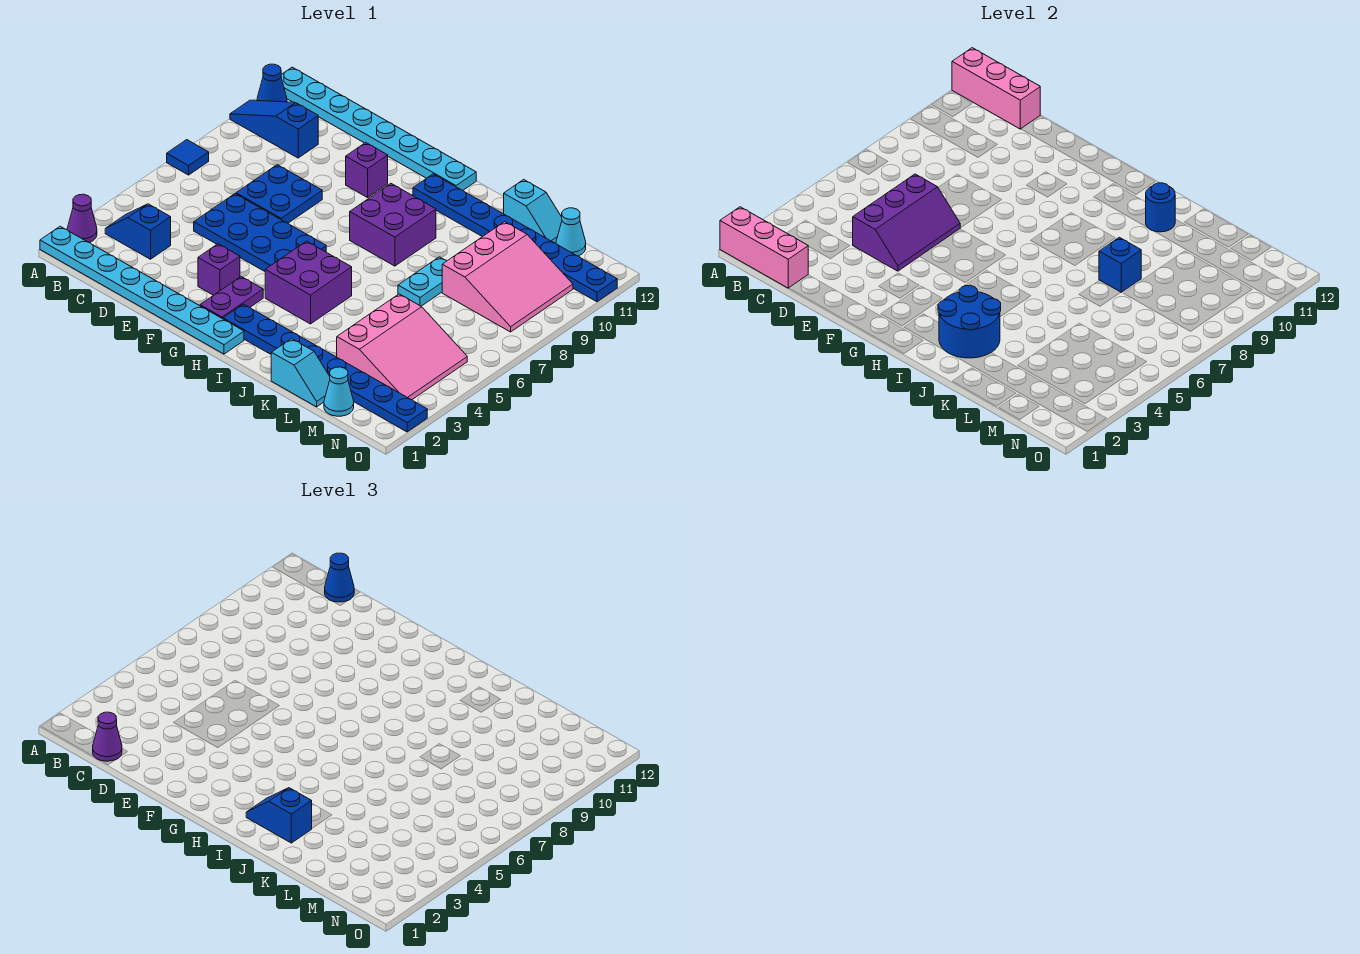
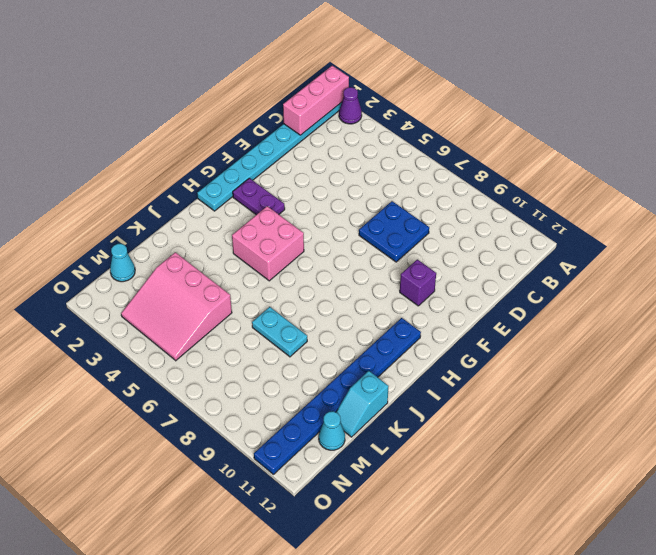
pink 2x2 brick [232,206,304,281] -> purple 2x2 brick [265,241,352,324]
none -> blue 1x1 tile [167,140,209,175]
none -> blue 1x3 slope [230,100,318,158]
none -> blue 1x1 cone [257,64,287,102]
none -> cyan 1x8 plate [281,67,476,190]

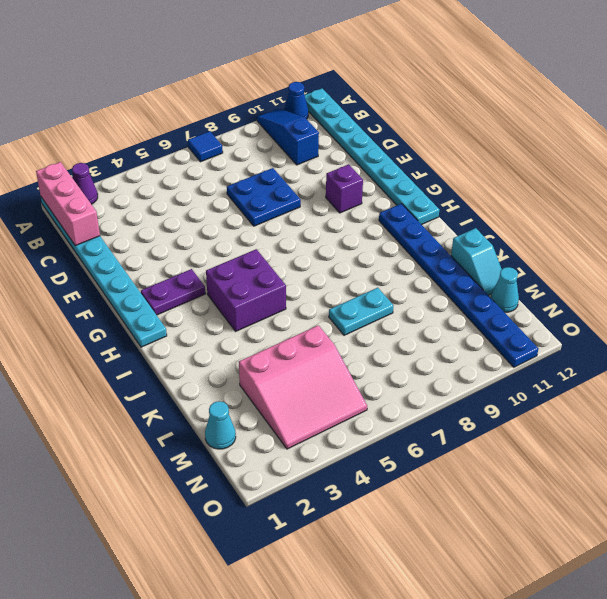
none -> blue 1x2 slope [105,204,171,259]
none -> blue 2x4 plate [194,194,326,271]
none -> purple 1x1 brick [198,244,240,295]
none -> blue 1x8 plate [223,304,427,432]

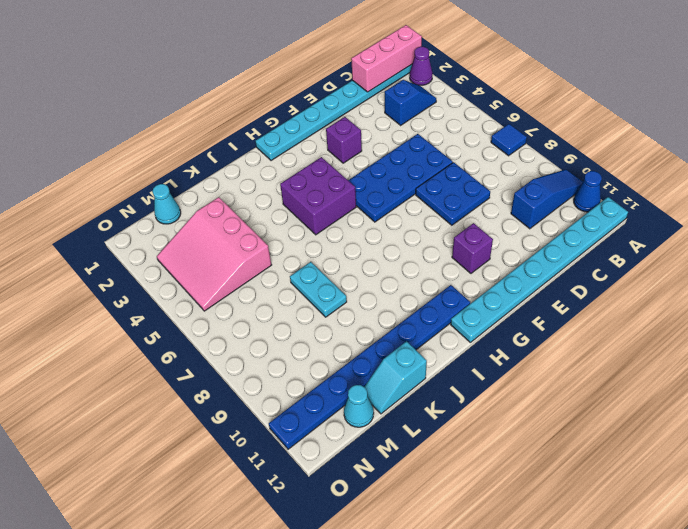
none -> purple 1x2 plate [200,277,263,319]
none -> blue 1x8 plate [223,304,427,432]
none -> purple 2x2 brick [350,184,436,266]
none -> cyan 1x2 slope [271,339,330,407]

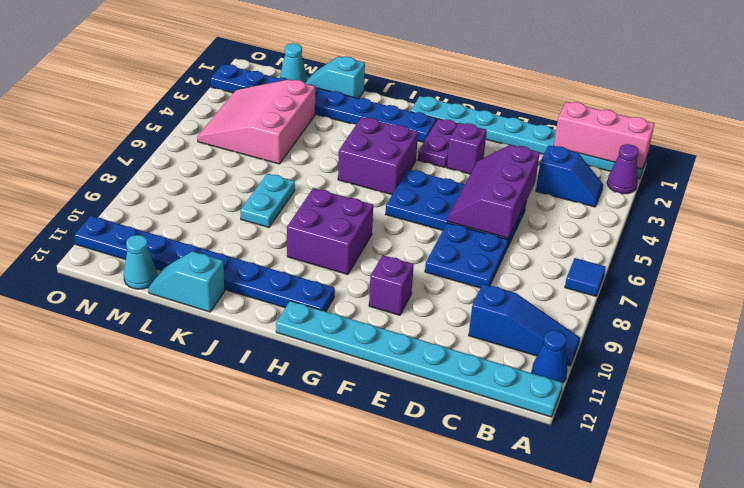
none -> pink 3x3 slope [442,222,573,332]
none -> pink 1x3 brick [952,48,1040,129]
none -> blue 2x2 round brick [938,285,1001,358]
none -> blue 1x1 round brick [1146,183,1175,232]

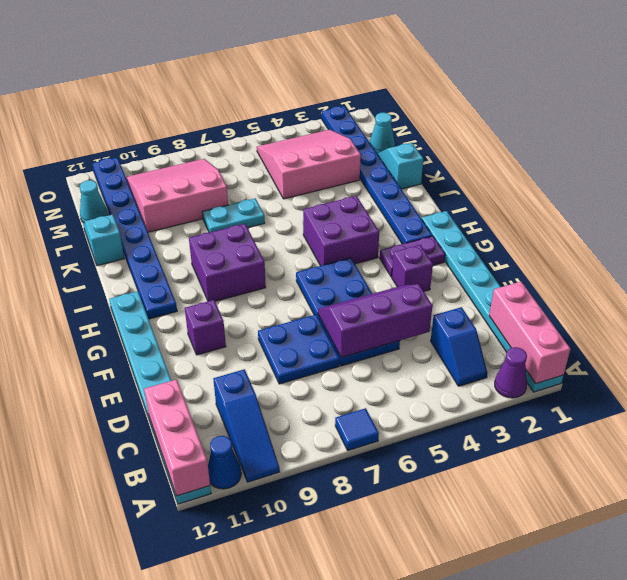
none -> blue 2x2 round brick [938,285,1001,358]
none -> blue 1x1 round brick [1146,183,1175,232]
none -> blue 1x1 brick [1099,237,1141,292]
none -> purple 1x1 cone [93,712,122,761]

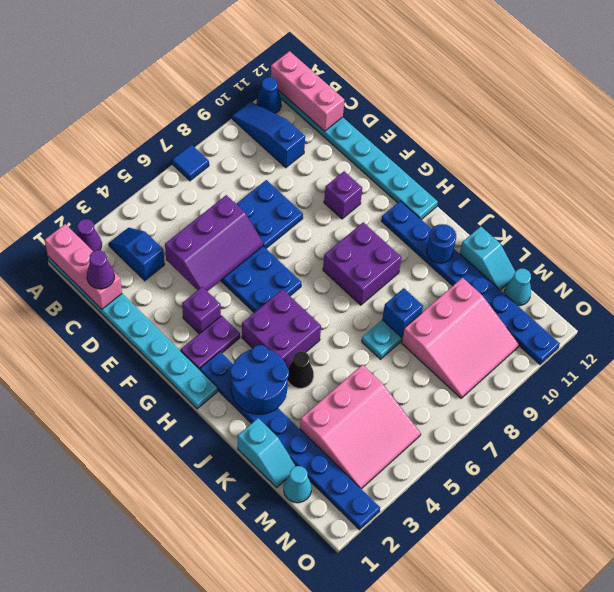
black 1x1 cone [288,351,314,388] -> none
none -> blue 1x1 cone [325,553,354,602]
none -> blue 1x2 slope [246,788,312,843]

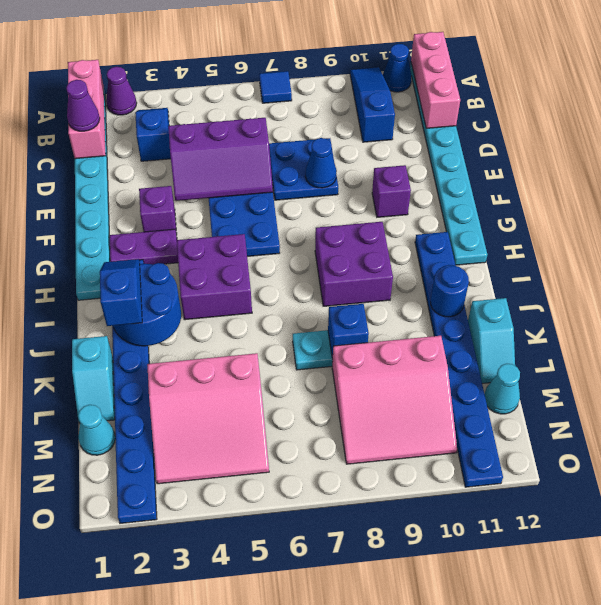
blue 1x1 cone [305,138,337,188] -> blue 1x1 cone moved to [325,553,354,602]

